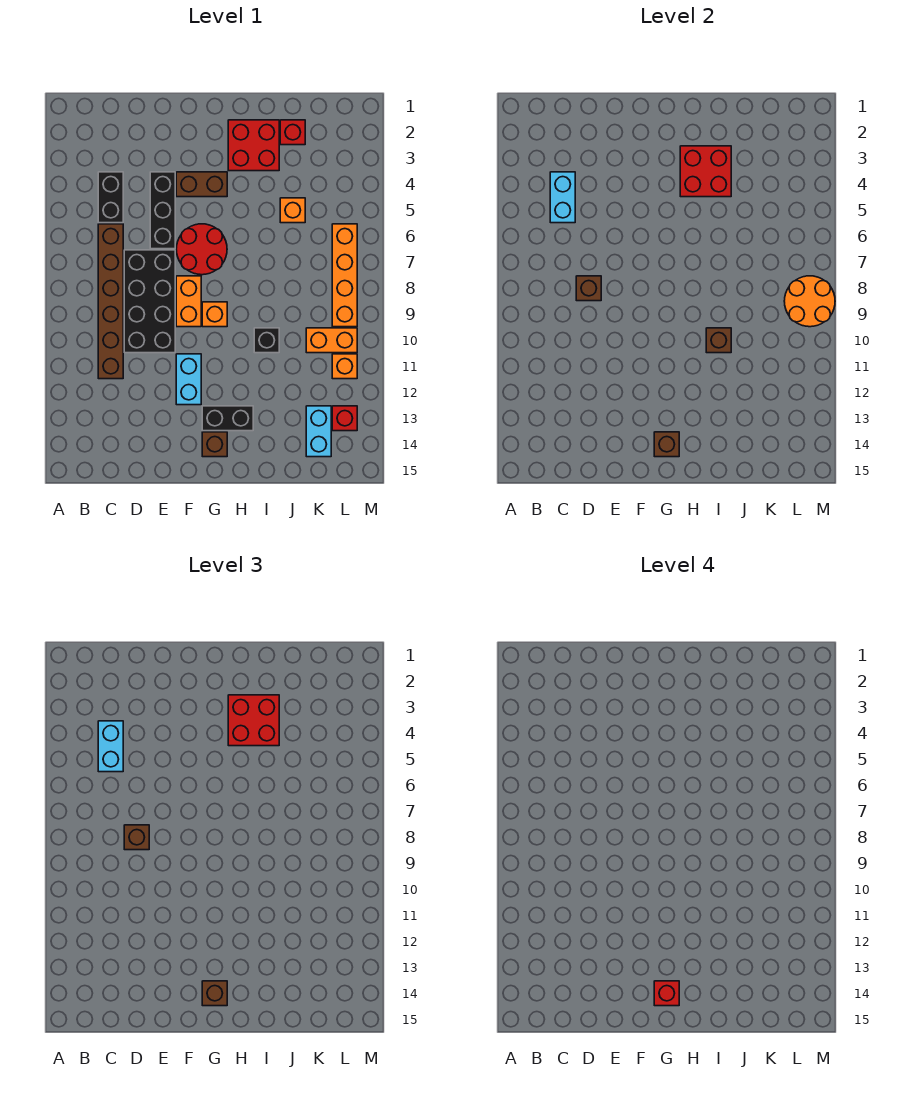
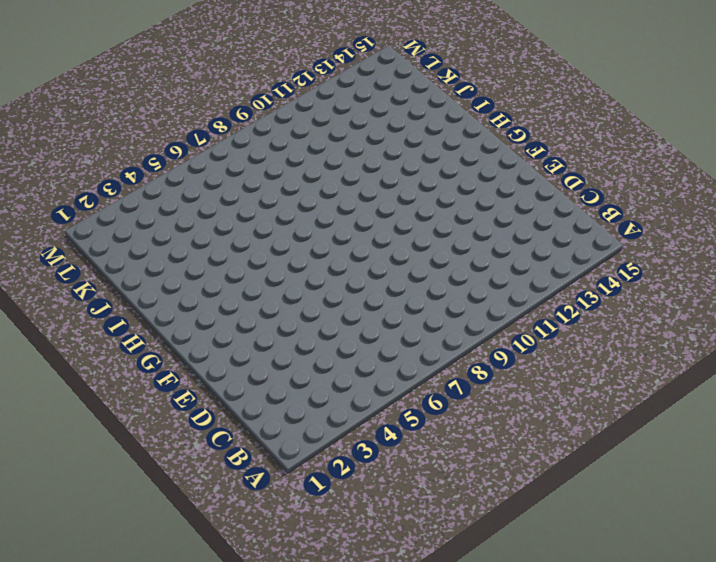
none -> black 1x2 brick [98,172,123,223]
none -> brown 1x6 brick [98,224,123,379]
none -> black 2x4 brick [124,250,175,353]
none -> black 1x3 brick [150,172,175,249]

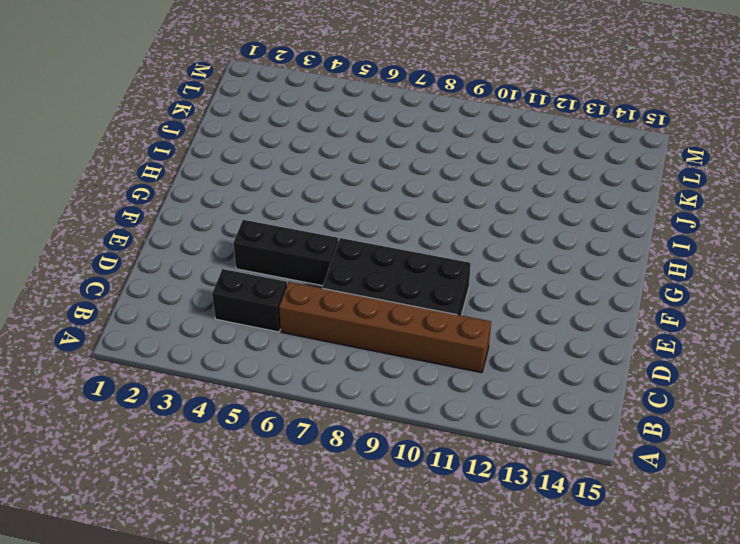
none -> brown 1x2 brick [176,172,227,197]
none -> red 2x2 round brick [176,224,227,275]
none -> orange 1x2 brick [176,276,201,327]
none -> cyan 1x2 brick [176,354,201,405]

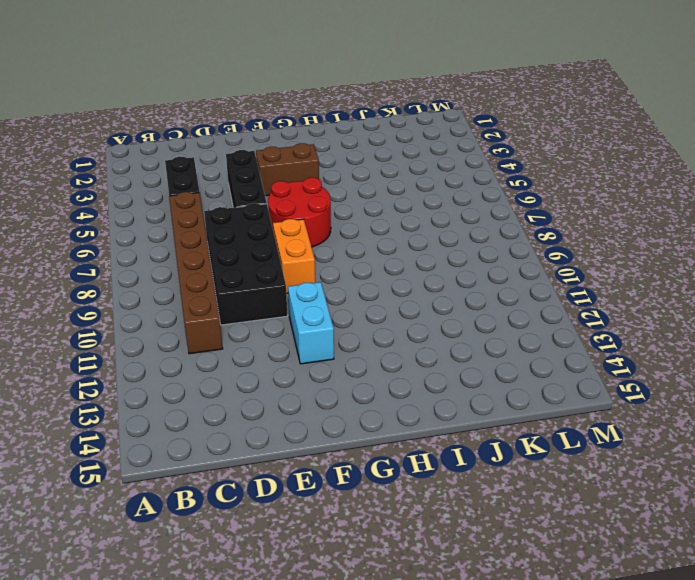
none -> orange 1x1 brick [202,302,227,327]
none -> black 1x2 brick [202,406,253,431]
none -> brown 1x1 brick [202,432,227,457]
none -> red 2x2 brick [228,120,279,171]

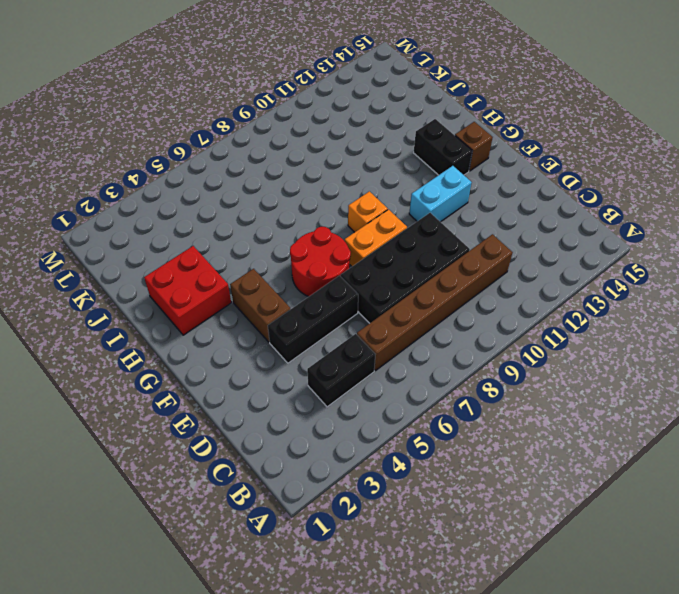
none -> black 1x1 brick [254,328,279,353]
none -> red 1x1 brick [280,120,305,145]
none -> orange 1x1 brick [280,198,305,223]
none -> orange 1x2 brick [306,328,357,353]

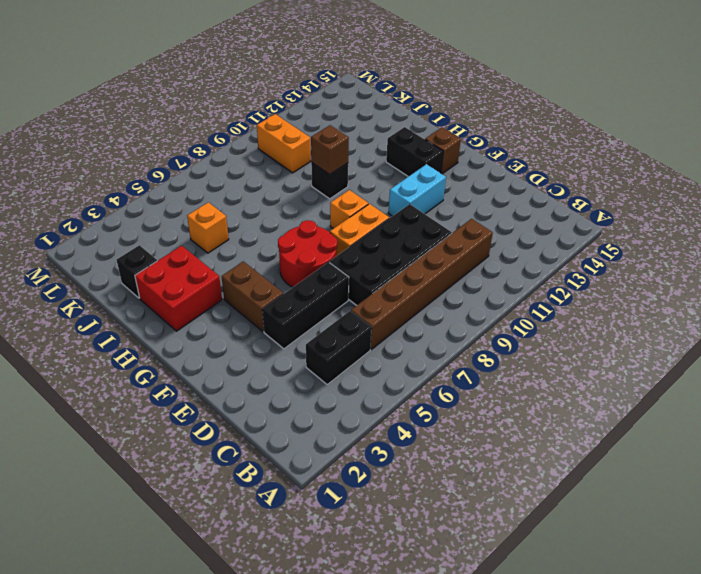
black 1x1 brick [117,245,157,298] -> red 1x1 brick [280,120,305,145]
none -> cyan 1x2 brick [306,406,331,457]
none -> orange 1x4 brick [332,224,357,327]
none -> orange 1x1 brick [332,354,357,379]
none -> red 1x1 brick [332,406,357,431]

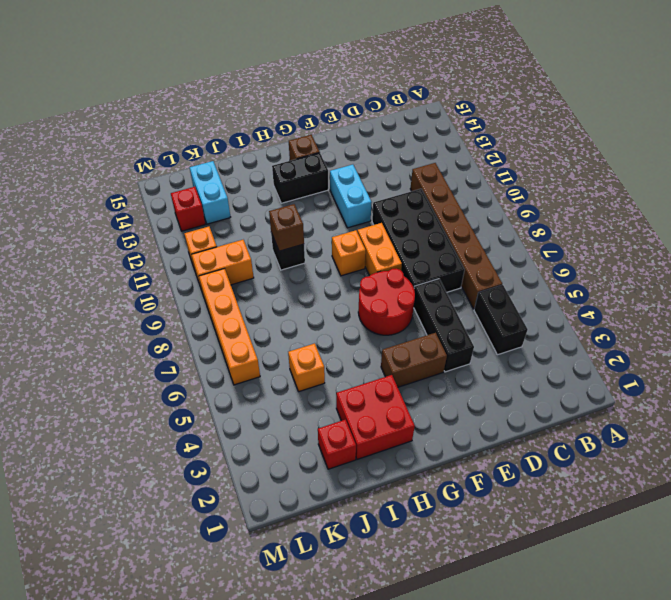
none -> cyan 1x2 brick [550,172,575,223]
none -> brown 1x1 brick [576,276,601,301]
none -> brown 1x1 brick [654,432,679,457]
none -> red 2x2 brick [680,146,731,197]

